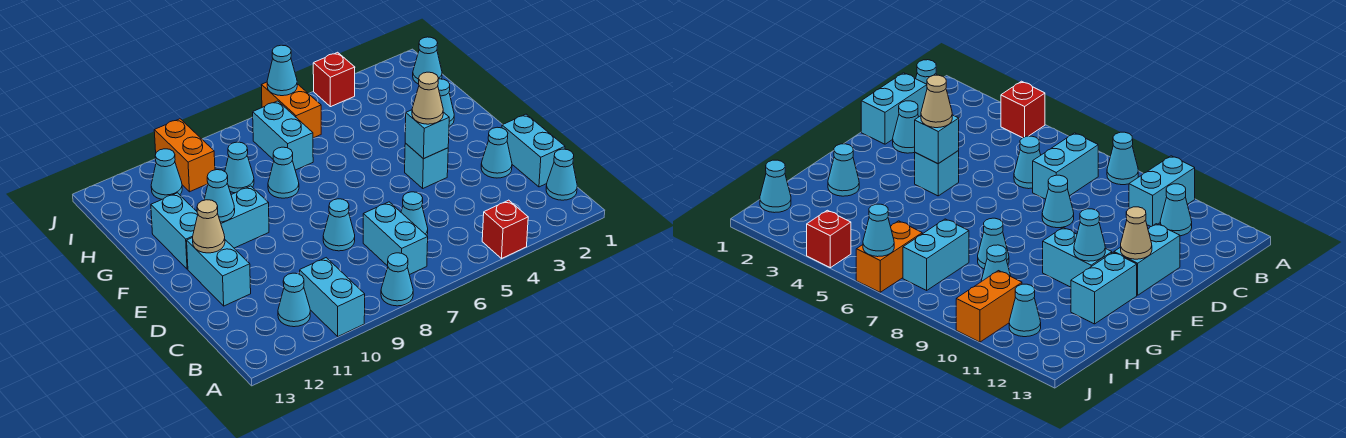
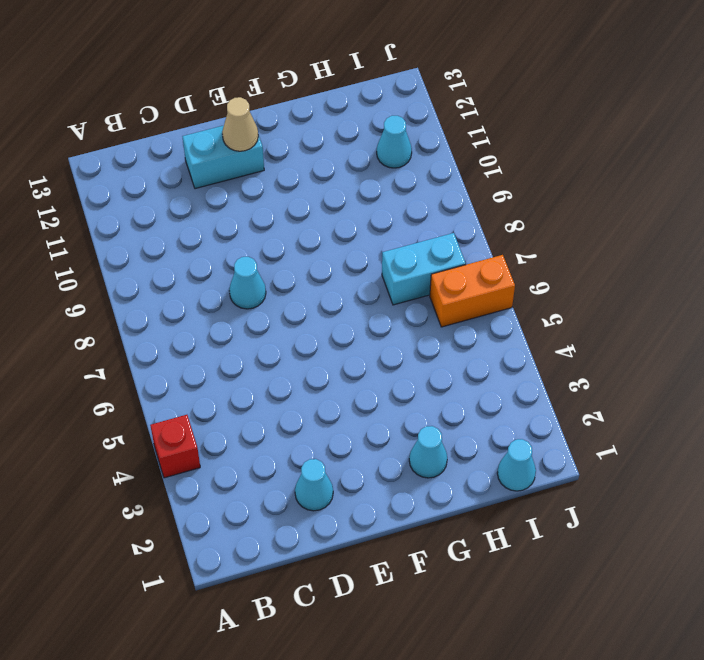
none -> cyan 1x1 cone [381,253,413,306]
none -> cyan 1x2 brick [300,258,365,336]
none -> cyan 1x1 cone [546,149,577,200]

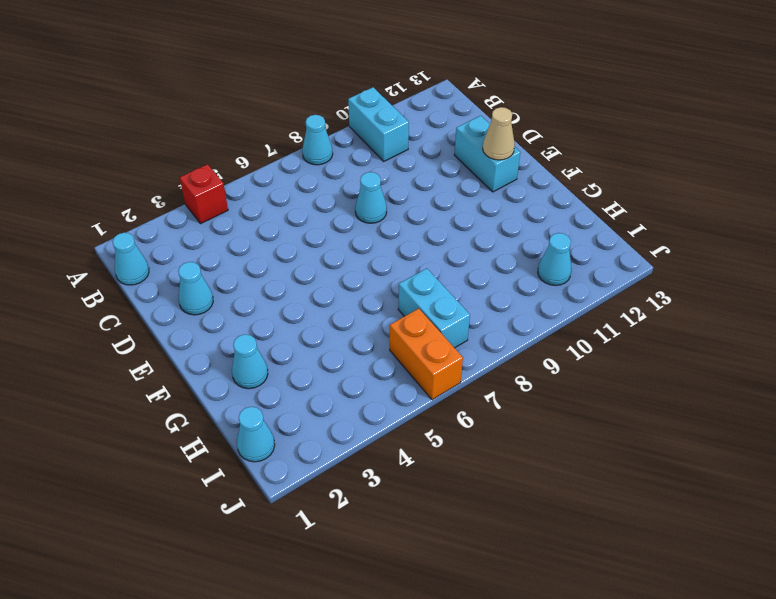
none -> cyan 1x2 brick [363,202,428,275]
none -> cyan 1x1 cone [278,273,310,327]
none -> cyan 1x2 brick [502,114,565,187]

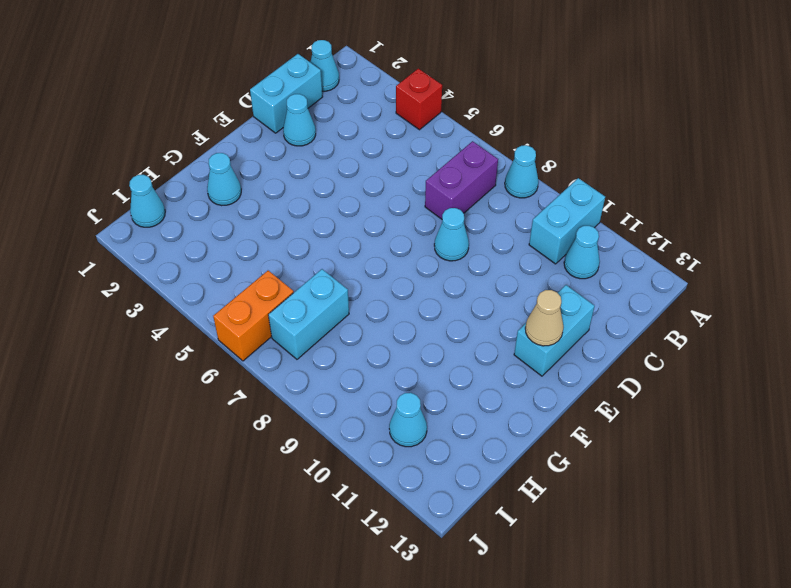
purple 1x2 brick [425,141,498,219] -> cyan 1x2 brick [363,202,428,275]
none -> cyan 1x1 cone [401,192,428,235]
none -> cyan 1x1 brick [405,143,448,188]
none -> cyan 1x2 brick [220,186,269,248]

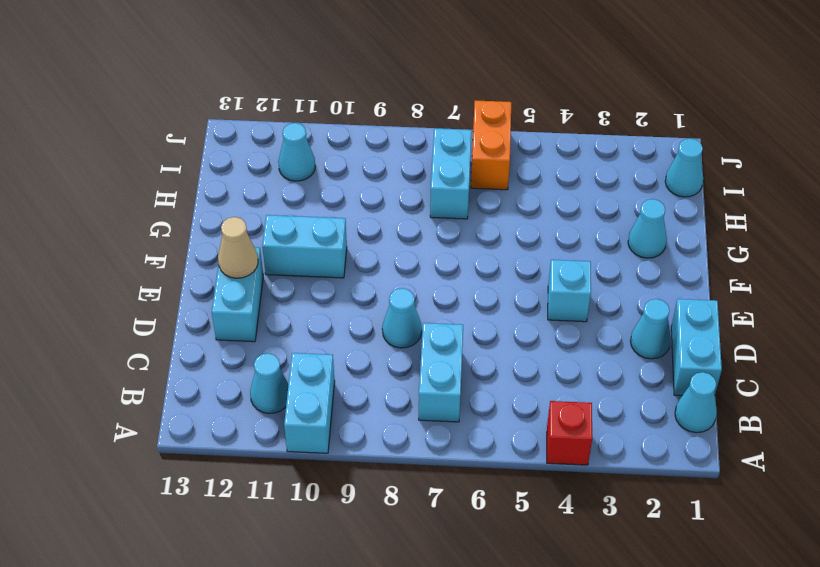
none -> cyan 1x1 cone [381,253,413,306]
none -> cyan 1x1 cone [401,192,428,235]
none -> cyan 1x2 brick [151,193,198,269]

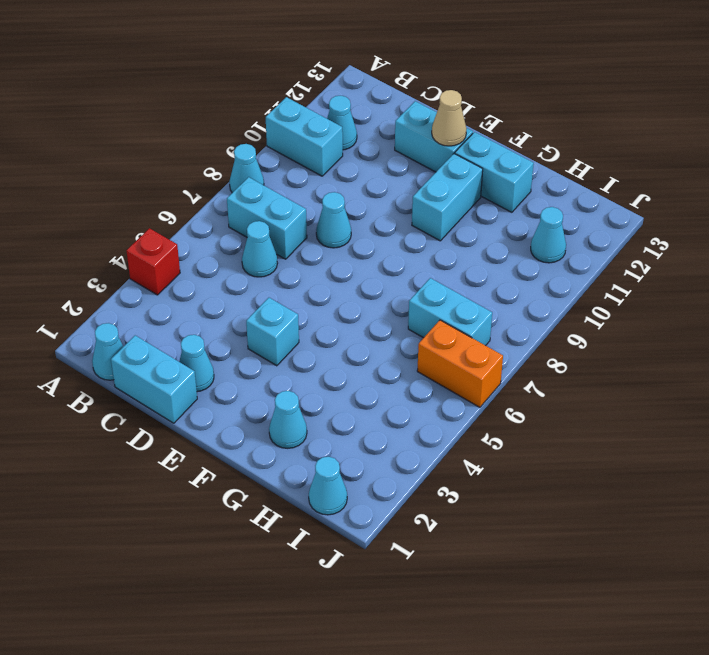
none -> cyan 1x1 cone [268,147,299,198]
none -> cyan 1x1 cone [225,142,254,193]
none -> orange 1x2 brick [154,119,215,192]

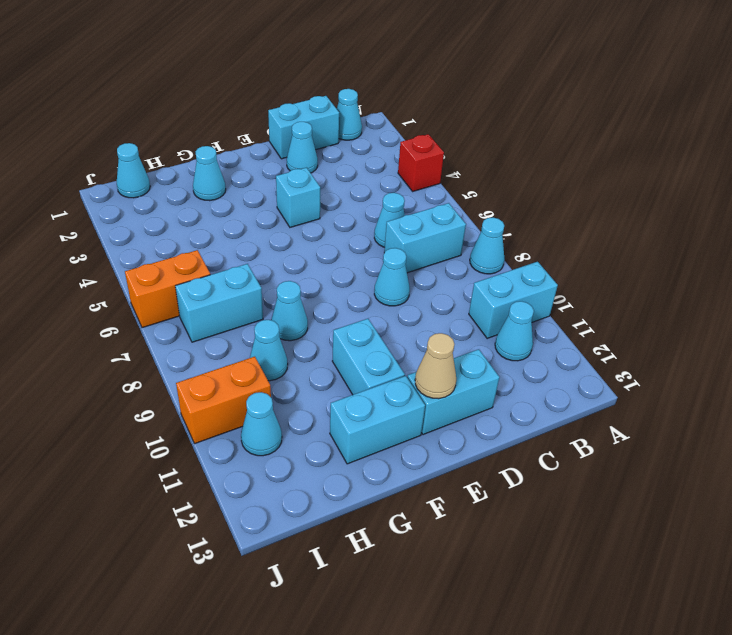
none -> red 1x1 brick [313,52,355,107]
none -> cyan 1x1 brick [405,110,449,159]
none -> cyan 1x1 cone [204,170,235,222]

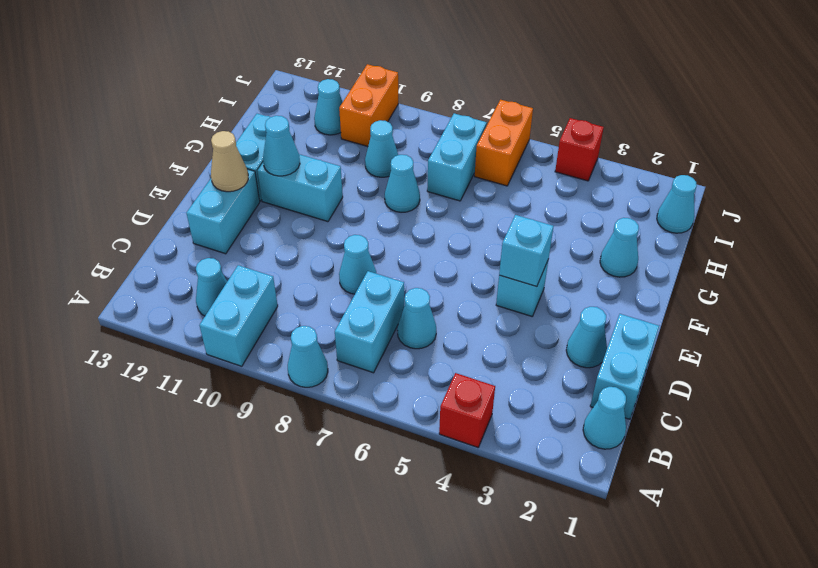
none -> cyan 1x1 cone [267,45,297,96]
none -> tan 1x1 cone [412,72,443,124]

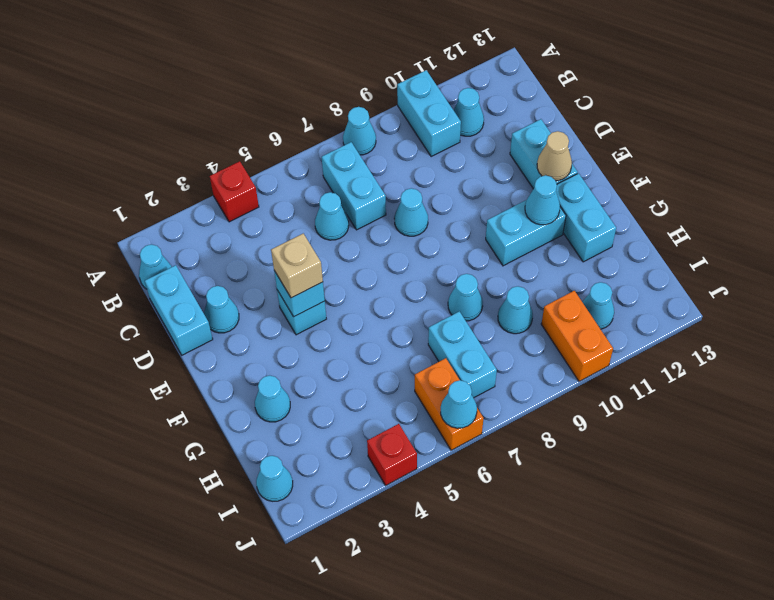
tan 1x1 brick [271,234,323,298] -> tan 1x1 cone [412,72,443,124]

